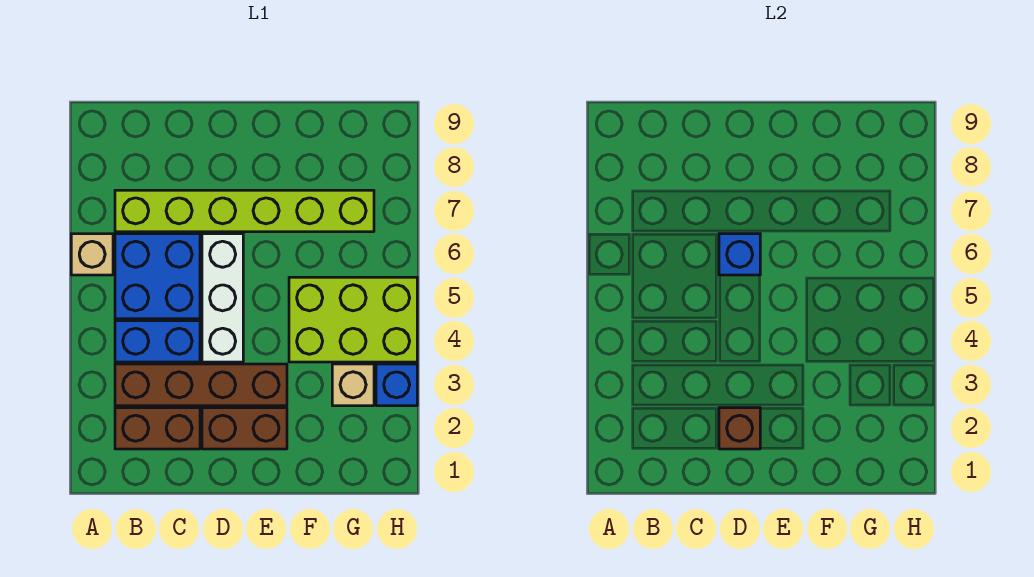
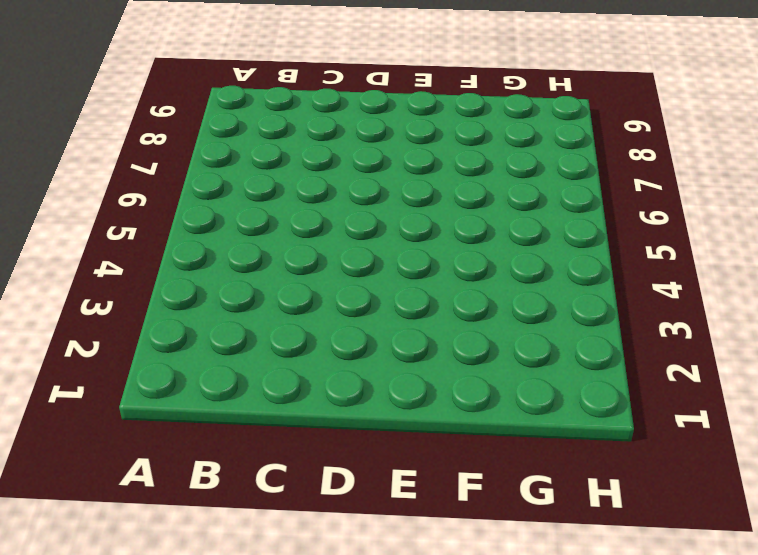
none -> tan 1x1 brick [71,234,113,275]
none -> brown 1x2 brick [115,408,200,449]
none -> brown 1x4 brick [115,364,287,406]

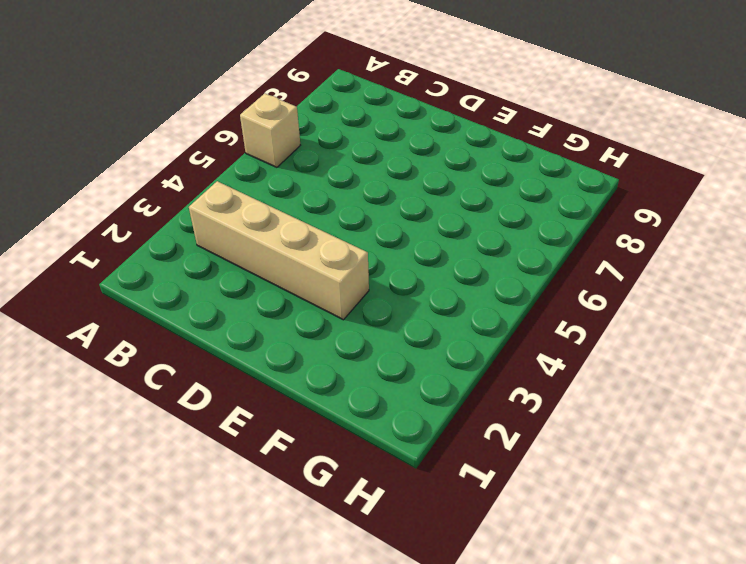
tan 1x4 brick [189,181,369,320] -> brown 1x4 brick [115,364,287,406]
none -> brown 1x2 brick [115,408,200,449]
none -> blue 1x2 brick [115,321,200,362]
none -> blue 2x2 brick [115,234,200,319]

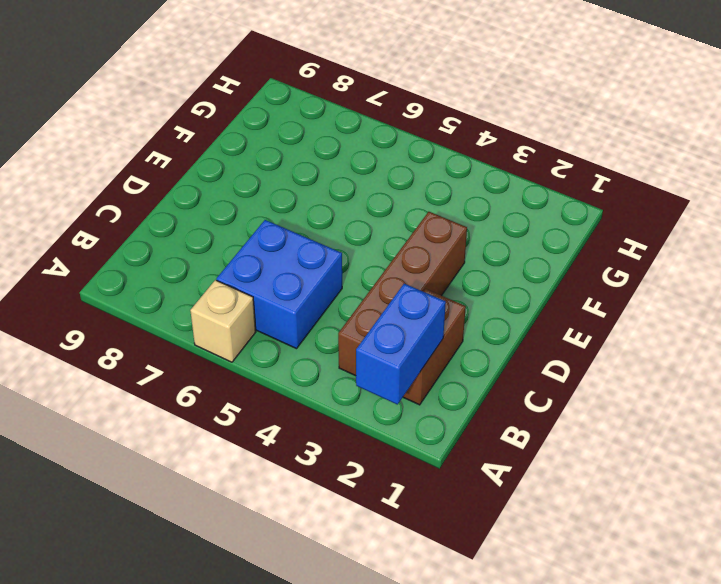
blue 1x2 brick [356,284,446,405] -> blue 1x2 brick moved to [115,321,200,362]
none -> lime 1x6 brick [115,190,374,232]
none -> brown 1x2 brick [202,408,287,449]
none -> white 1x3 brick [202,234,243,362]

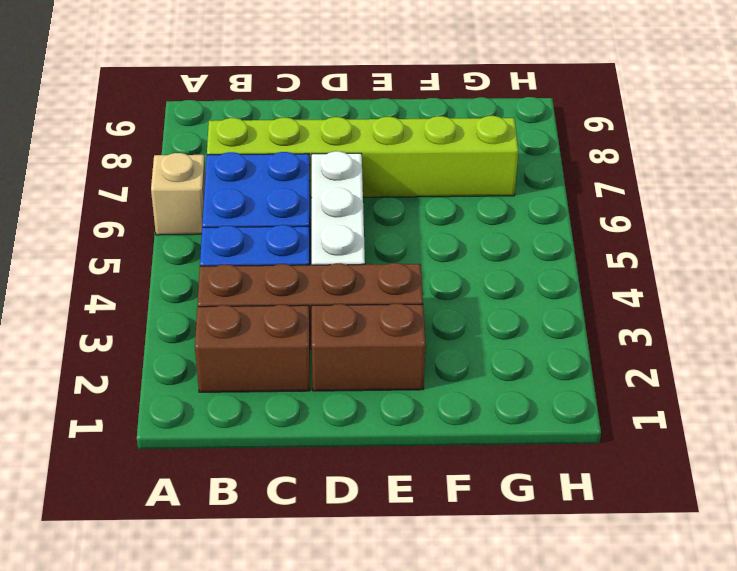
none -> lime 2x3 brick [289,277,417,362]
none -> tan 1x1 brick [332,364,374,406]
none -> blue 1x1 brick [376,364,417,406]

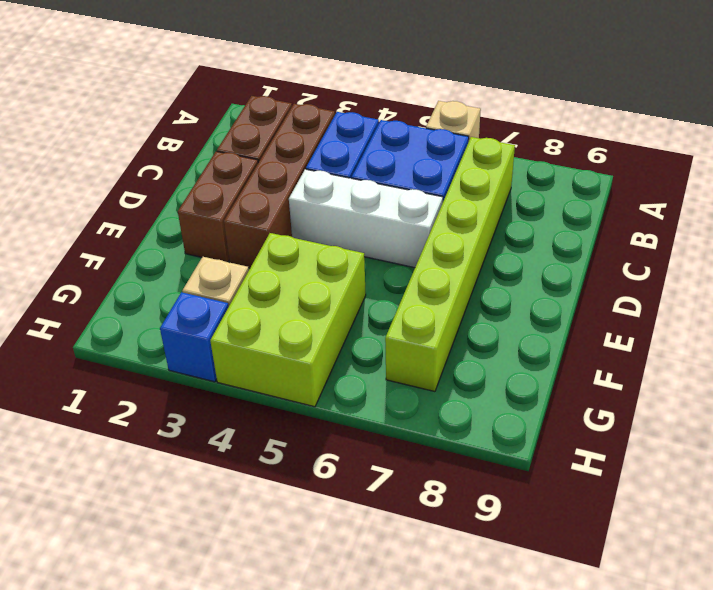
none -> brown 1x1 brick [719,408,760,449]
none -> blue 1x1 brick [719,234,760,275]

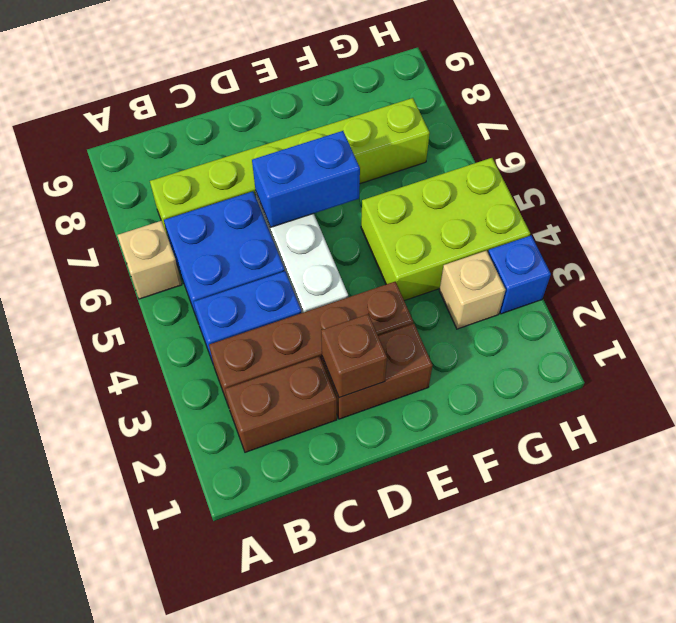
blue 1x2 brick [252,131,360,227] -> blue 1x1 brick [719,234,760,275]

